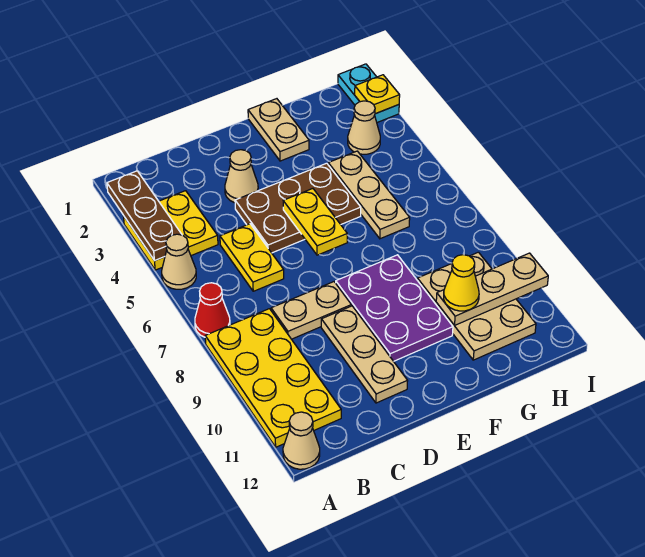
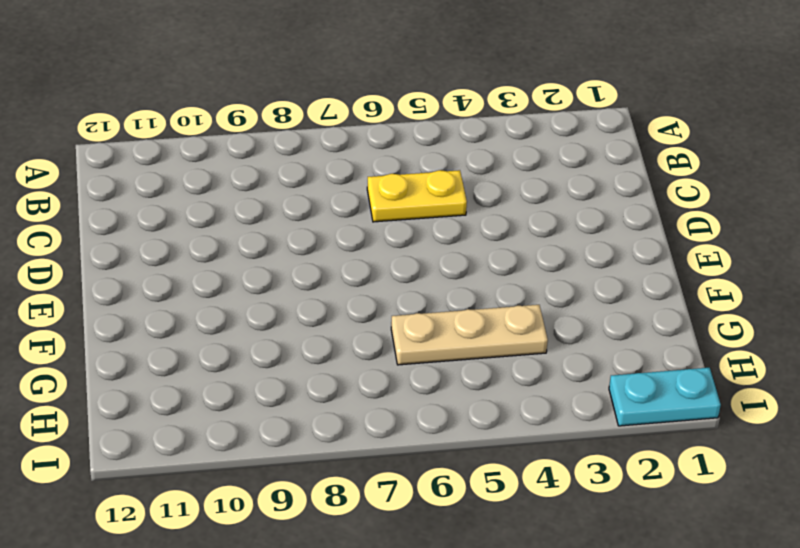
none -> yellow 2x2 plate [123,191,218,270]
none -> tan 1x1 cone [162,234,196,289]
none -> red 1x1 cone [195,283,230,337]

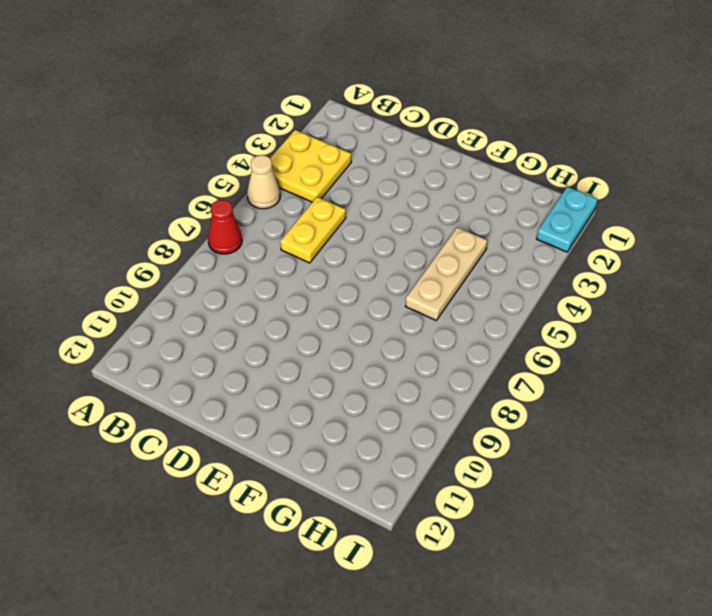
none -> yellow 2x4 plate [205,309,341,447]
none -> tan 1x1 cone [283,412,320,469]
none -> tan 1x2 plate [271,282,351,339]

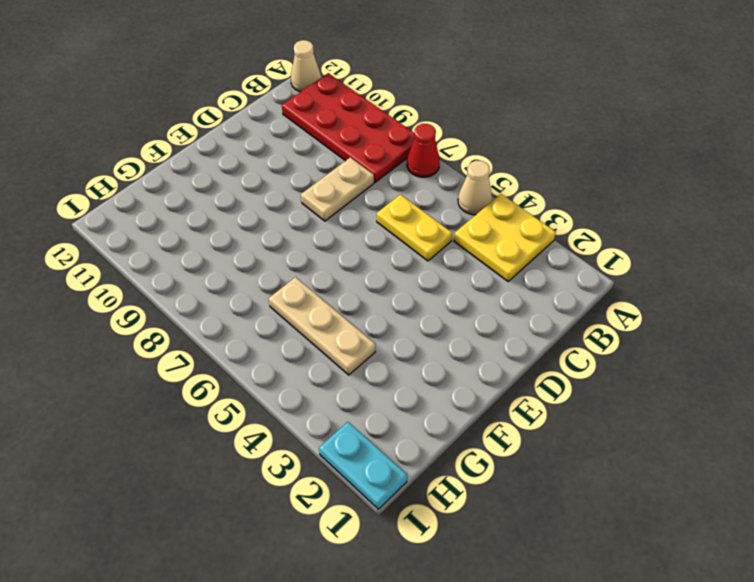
red 2x4 plate [282,73,415,182] -> yellow 2x4 plate [205,309,341,447]
none -> tan 1x1 cone [225,150,258,203]
none -> brown 2x3 plate [235,163,361,253]
none -> tan 1x3 plate [321,306,408,403]

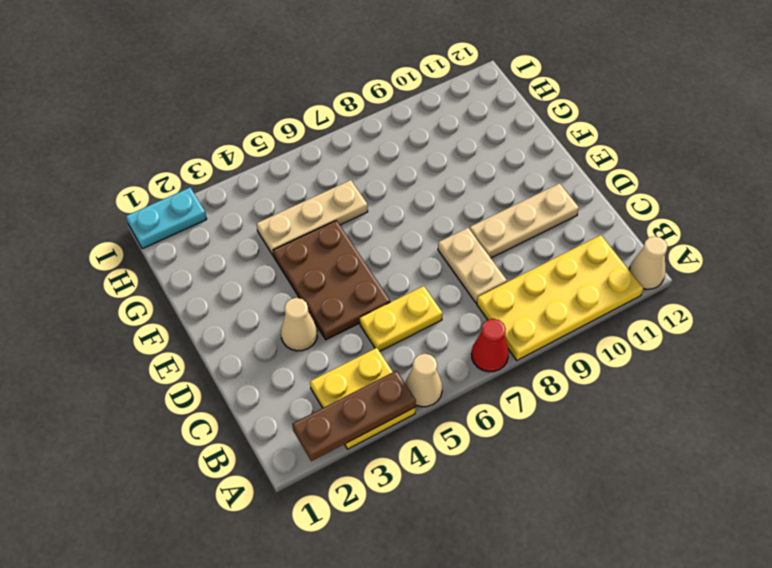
none -> purple 2x3 plate [336,255,453,361]
none -> tan 1x2 plate [248,99,309,161]
none -> tan 2x3 plate [417,252,536,360]

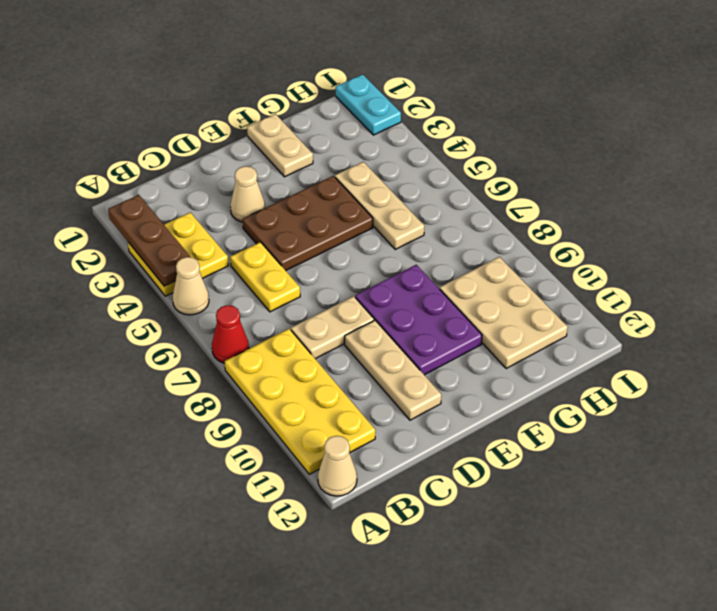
none -> tan 1x1 cone [348,101,380,154]
none -> yellow 1x2 plate [283,189,347,255]
none -> tan 1x3 plate [436,253,548,325]

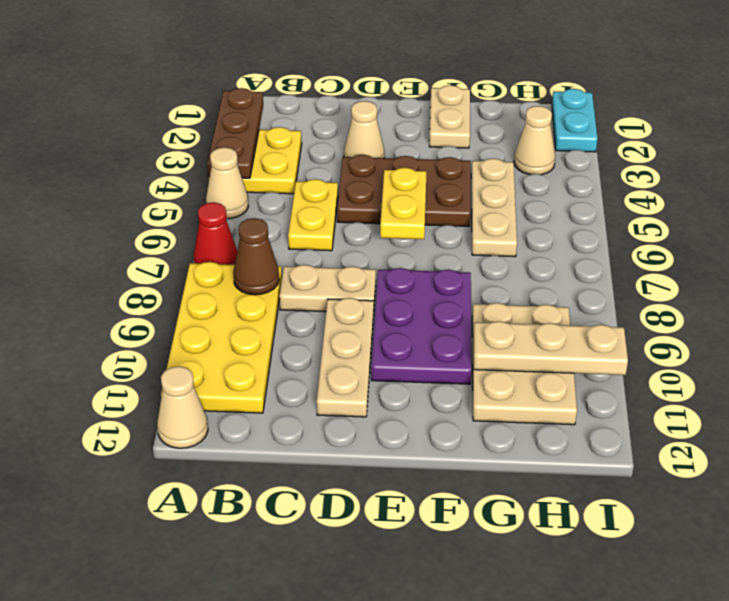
brown 1x1 cone [233,218,279,295] -> none
none -> yellow 1x1 plate [355,75,400,114]
none -> yellow 1x1 cone [444,255,479,311]

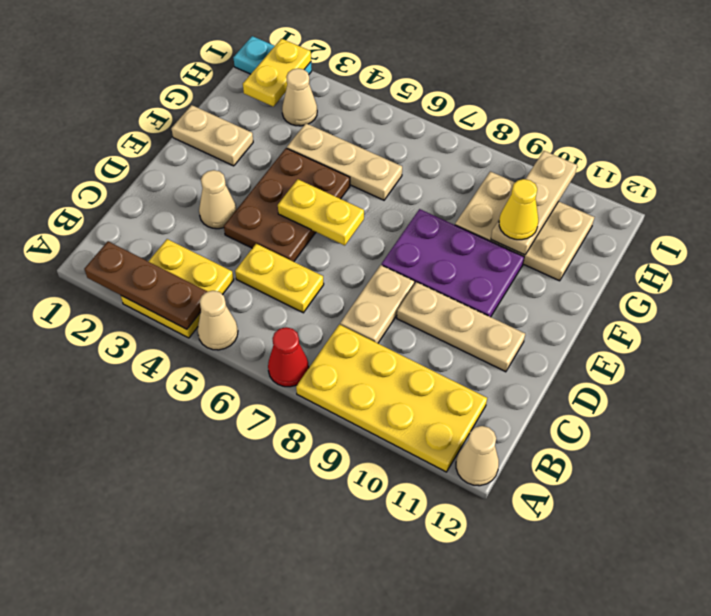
yellow 1x2 plate [243,39,311,106] -> yellow 1x1 plate [355,75,400,114]

